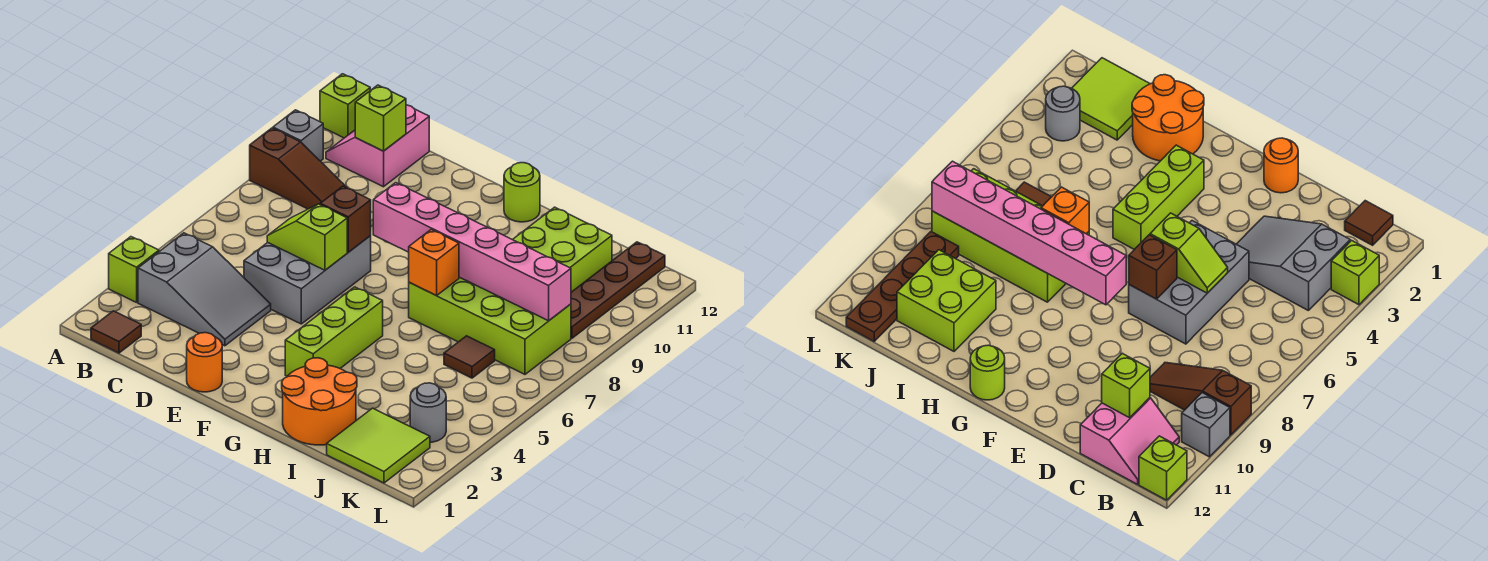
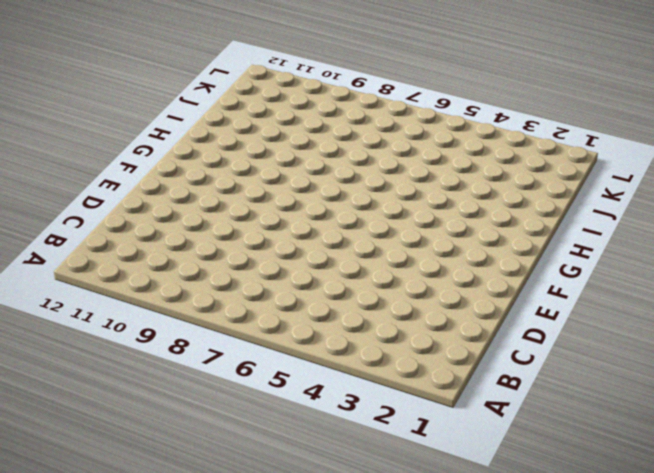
none -> lime 1x1 brick [109,237,159,302]
none -> brown 1x3 slope [250,128,347,209]
none -> grey 1x1 brick [273,110,323,161]

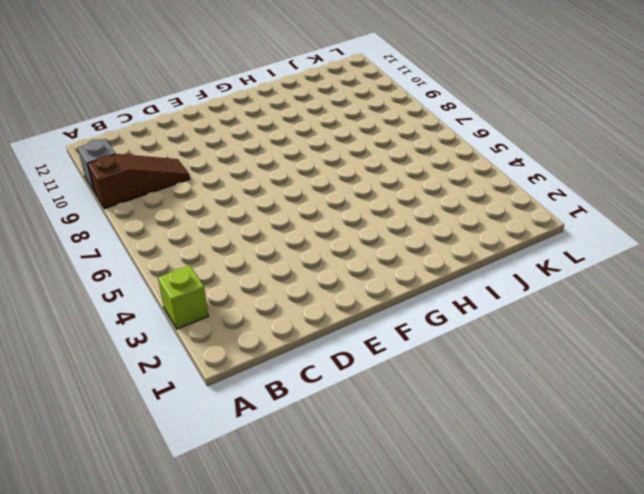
none -> lime 1x1 brick [320,74,370,138]
none -> brown 1x1 tile [91,311,141,353]
none -> grey 2x3 slope [138,233,271,346]

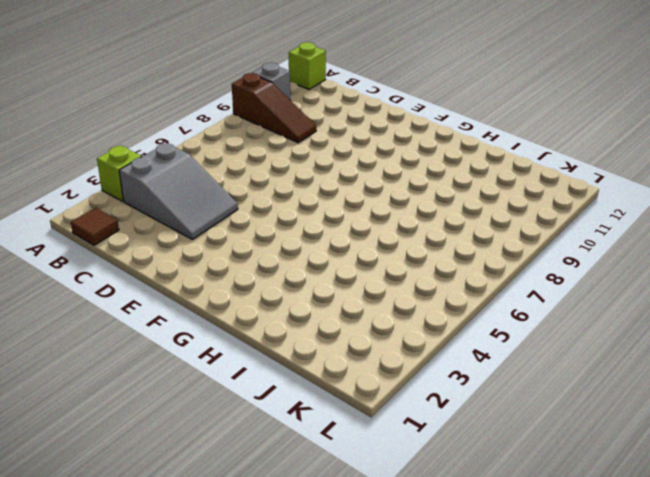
none -> pink 2x2 slope [326,105,429,187]
none -> grey 2x3 brick [244,236,371,324]
none -> orange 1x1 round brick [187,333,222,392]

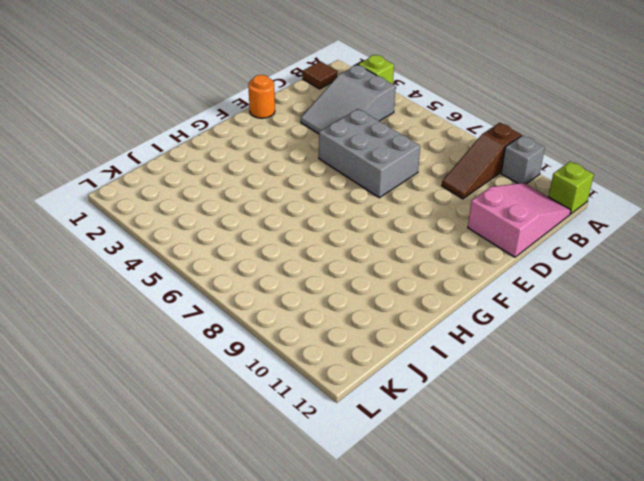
pink 2x3 slope [468,183,571,257] -> pink 2x2 slope [326,105,429,187]
none -> lime 1x3 brick [285,287,383,376]
none -> lime 1x1 round brick [504,163,540,222]
none -> orange 2x2 round brick [282,358,357,445]

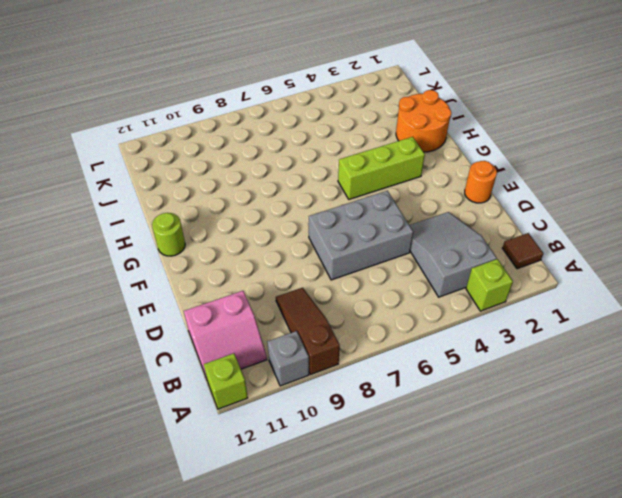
none -> lime 2x4 brick [409,277,571,374]
none -> lime 2x2 brick [513,207,612,292]
none -> lime 2x2 tile [327,408,430,483]

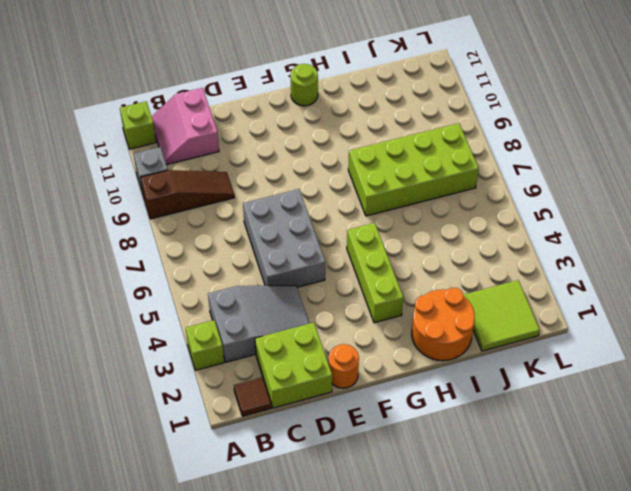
lime 2x2 brick [255,323,332,408] -> lime 2x2 brick moved to [513,207,612,292]
none -> brown 1x1 tile [444,336,495,378]
none -> grey 1x1 round brick [410,383,446,442]
none -> brown 1x4 plate [571,242,665,338]

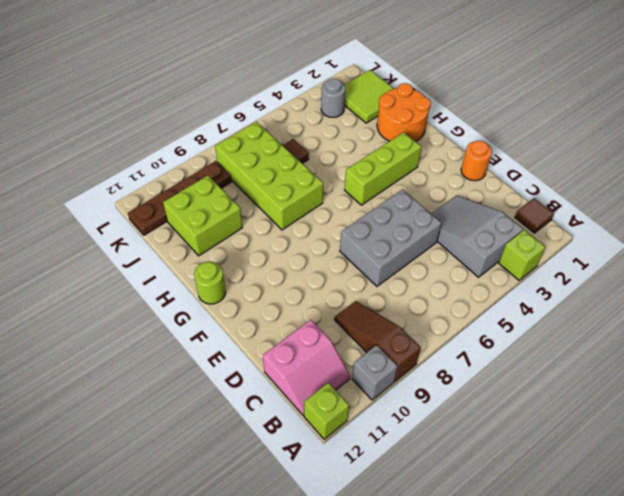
none -> lime 1x1 brick [355,85,406,151]
none -> lime 1x2 slope [267,204,347,270]
none -> brown 1x1 brick [320,186,371,252]

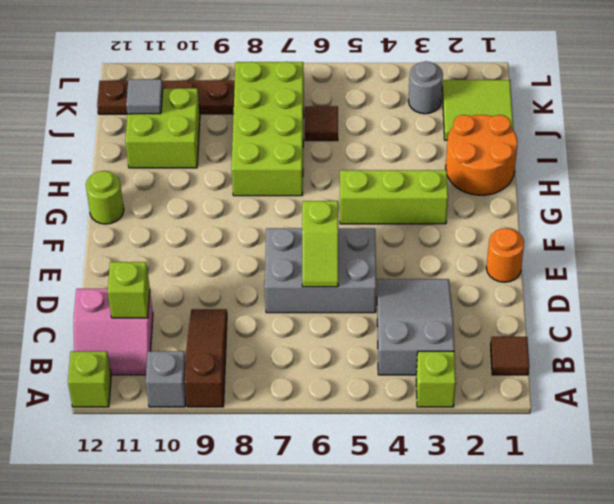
grey 1x1 tile [126,79,163,114] -> none
none -> brown 1x1 brick [320,186,371,252]
none -> pink 1x6 brick [373,183,571,321]
none -> orange 1x1 brick [409,230,459,296]

